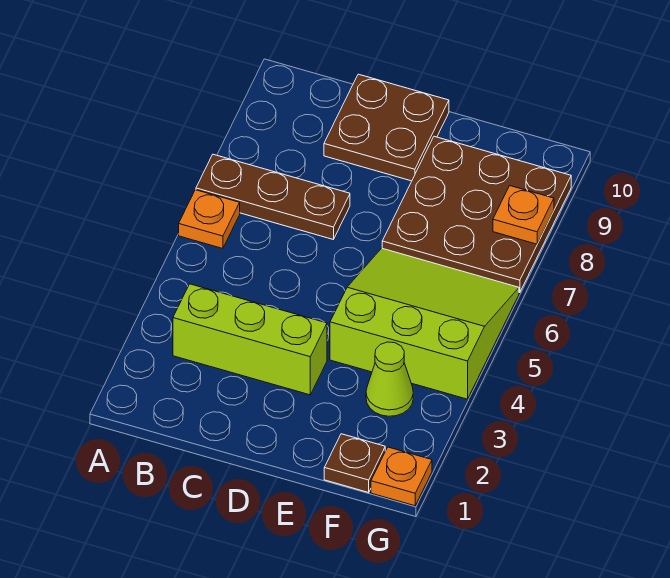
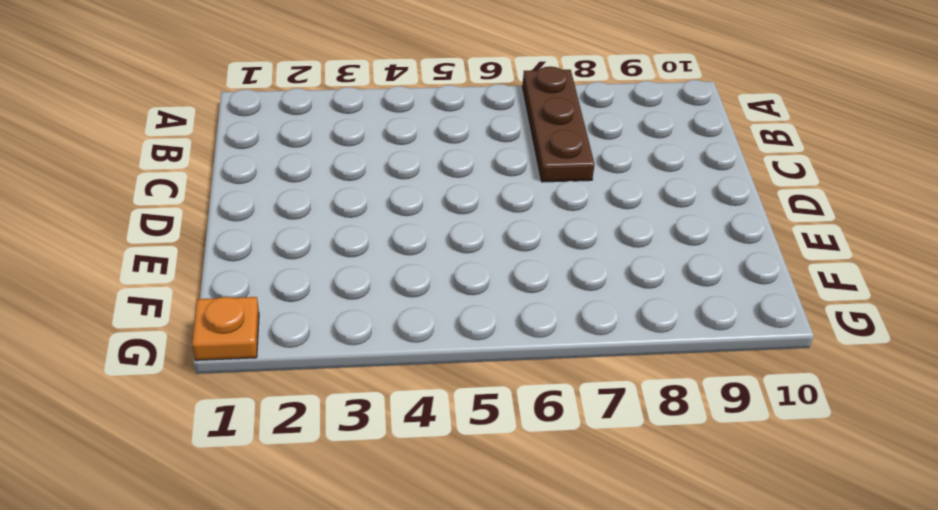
none -> orange 1x1 plate [179,190,240,249]
none -> lime 1x3 brick [173,284,327,395]

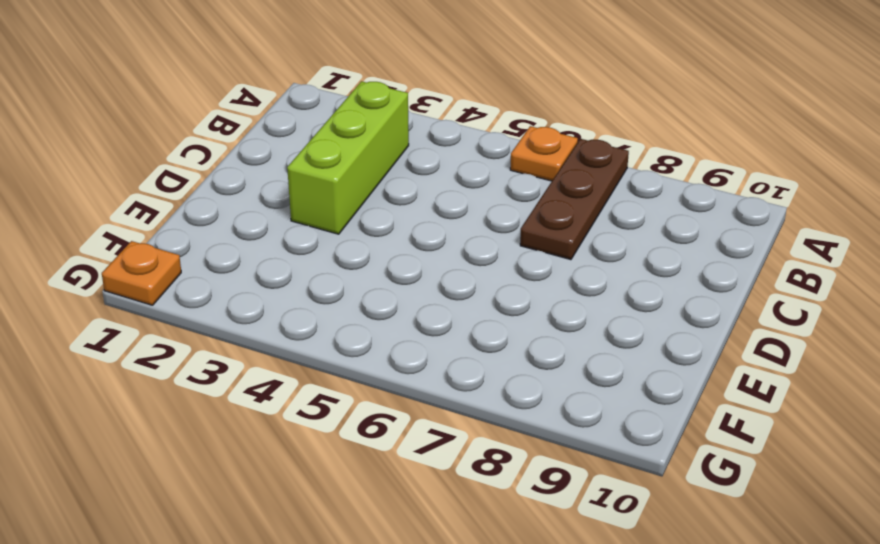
none -> brown 2x2 plate [324,74,449,181]
none -> lime 3x3 slope [330,248,519,399]

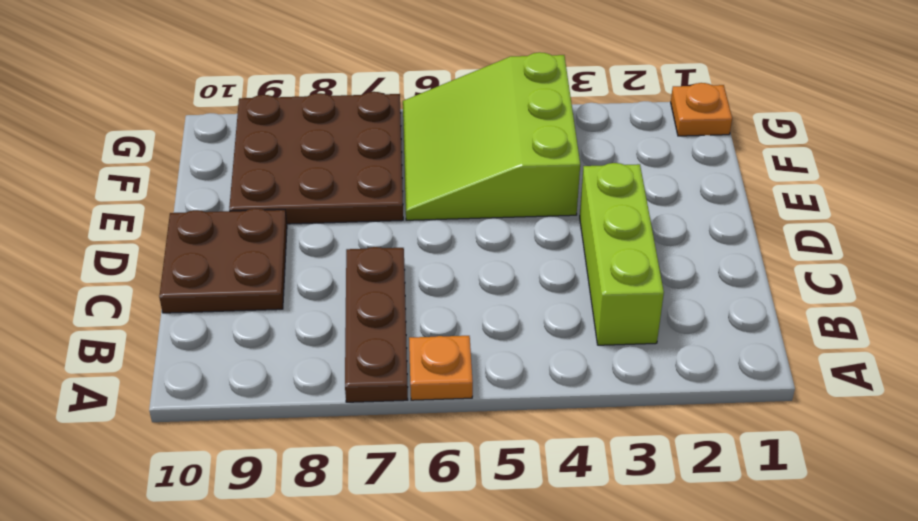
none -> brown 1x1 plate [324,434,385,492]
none -> lime 1x1 cone [366,342,413,416]

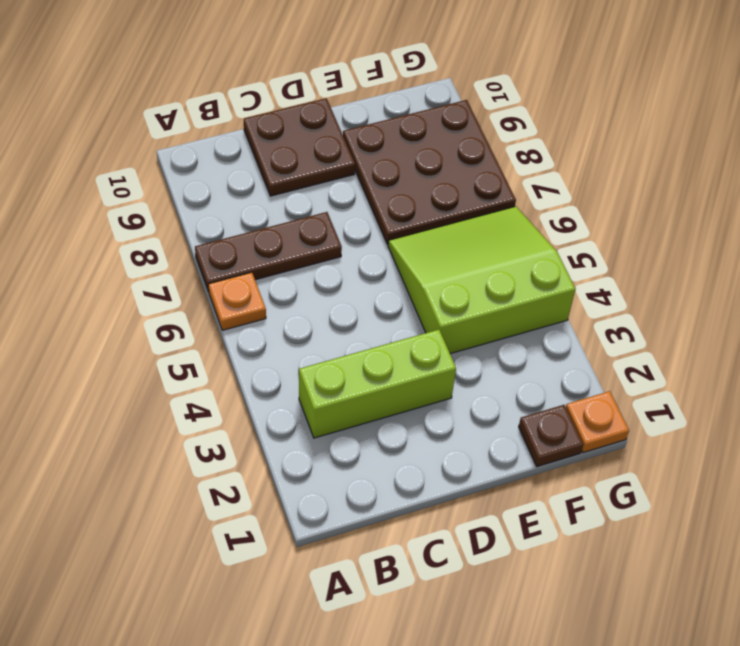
none -> lime 1x1 cone [366,342,413,416]
none -> orange 1x1 plate [493,186,554,244]

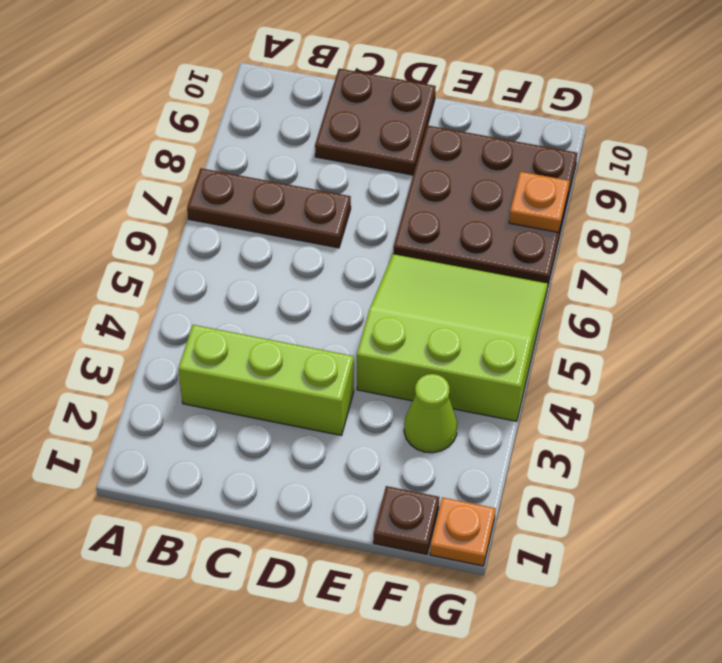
none -> orange 1x1 plate [179,190,240,249]

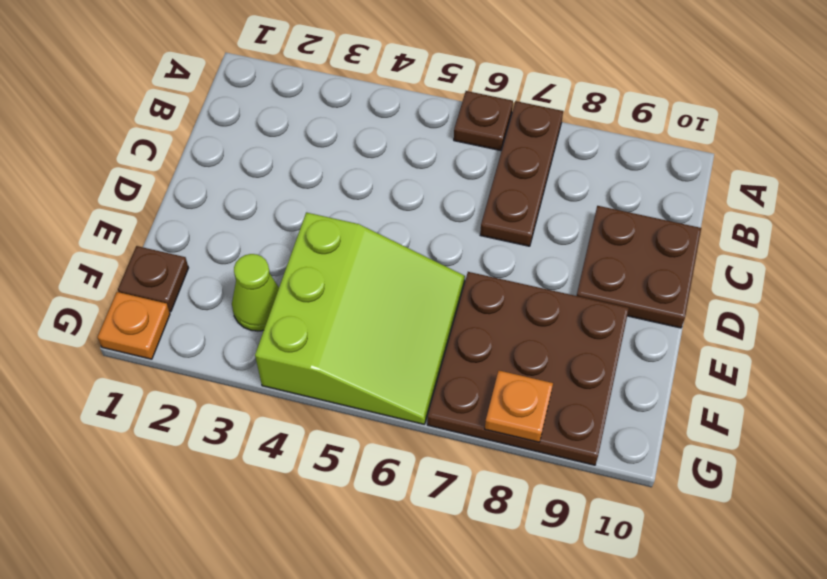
brown 1x1 plate [454,91,513,151] -> orange 1x1 plate [179,190,240,249]
none -> lime 1x3 brick [173,284,327,395]

